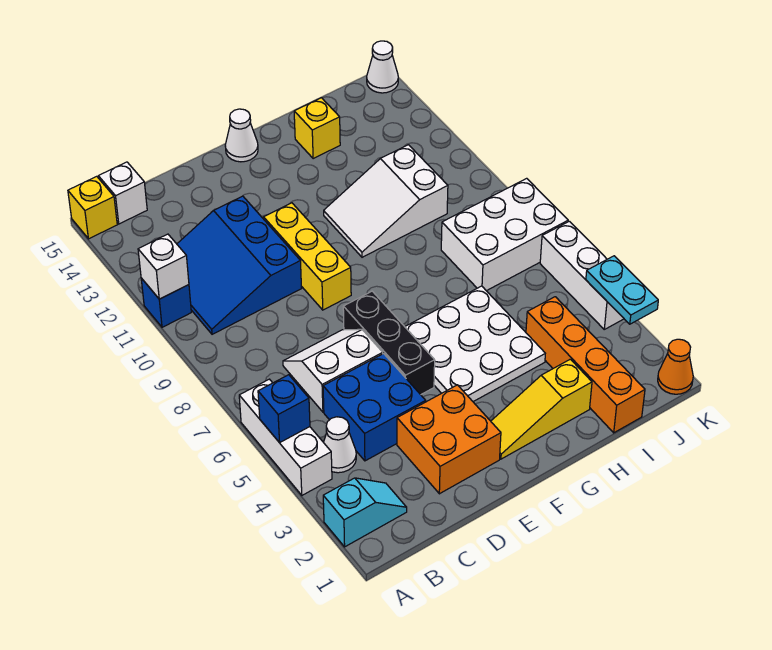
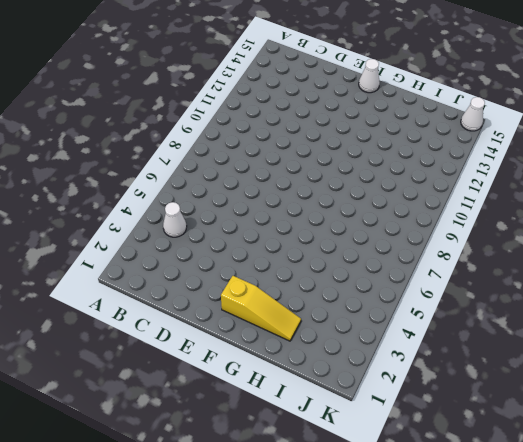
yellow 1x3 slope [221,276,301,341] -> yellow 1x3 slope turned to [491,359,592,459]
none -> cyan 1x2 slope [323,478,407,547]
none -> white 1x3 brick [239,379,332,495]
none -> blue 1x1 brick [141,278,191,327]

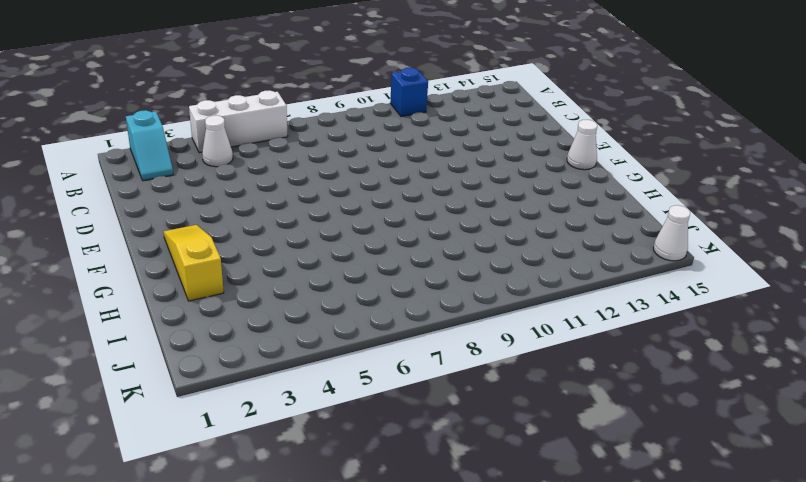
none -> yellow 1x1 brick [68,176,117,239]
none -> blue 3x3 slope [177,196,302,334]
none -> white 1x1 brick [98,162,147,224]

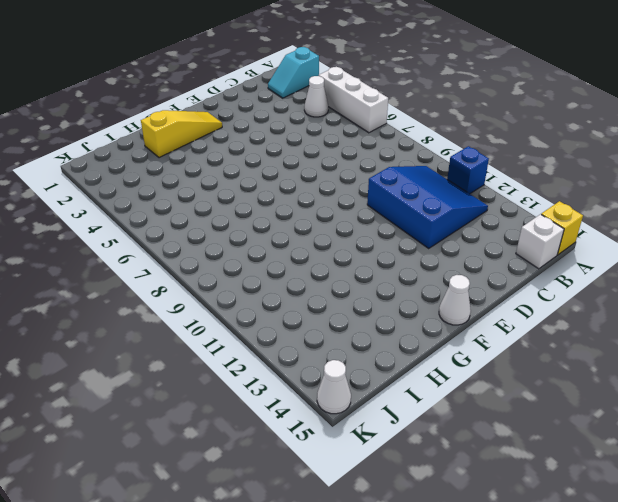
none -> blue 2x2 brick [323,354,426,461]
none -> white 2x2 slope [283,329,383,412]
none -> orange 2x2 brick [397,385,501,494]

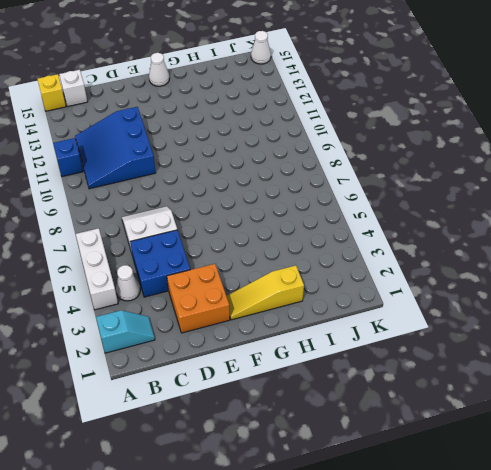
none -> black 1x3 brick [343,291,435,395]
none -> yellow 1x3 brick [264,203,351,310]
none -> white 3x3 plate [405,286,545,402]

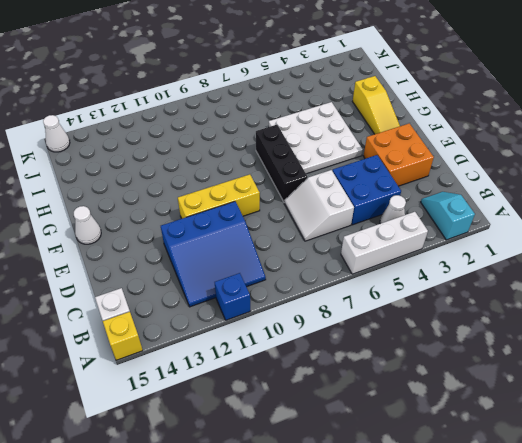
black 1x3 brick [256,125,307,203] -> black 1x3 brick turned to [343,291,435,395]
none -> white 2x3 slope [324,145,448,257]
none -> yellow 1x1 brick [294,98,340,159]
none -> orange 1x4 brick [526,297,645,433]

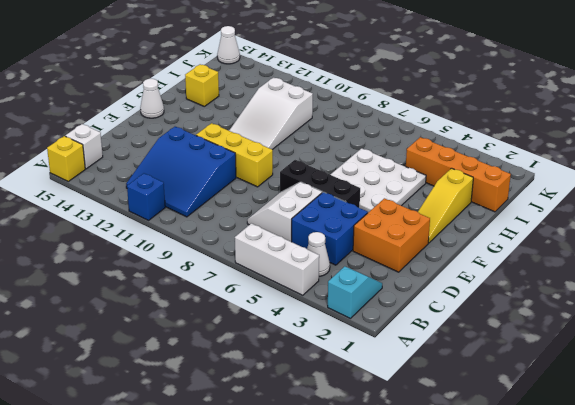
none -> white 2x3 brick [441,178,568,291]
none -> orange 1x1 cone [658,339,693,394]
none -> white 1x3 brick [540,221,624,329]

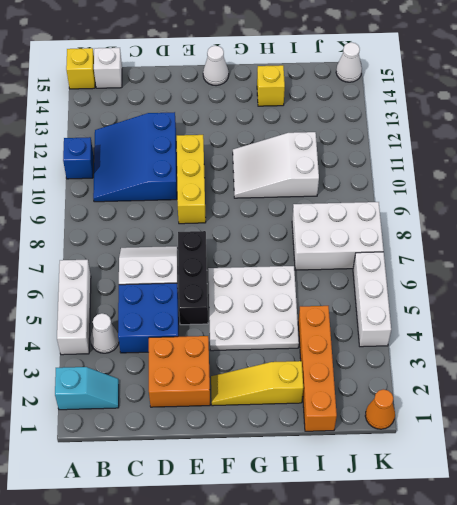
none -> blue 1x1 brick [258,375,310,443]
none -> white 1x1 brick [138,234,189,299]
none -> cyan 1x2 plate [586,256,658,324]

